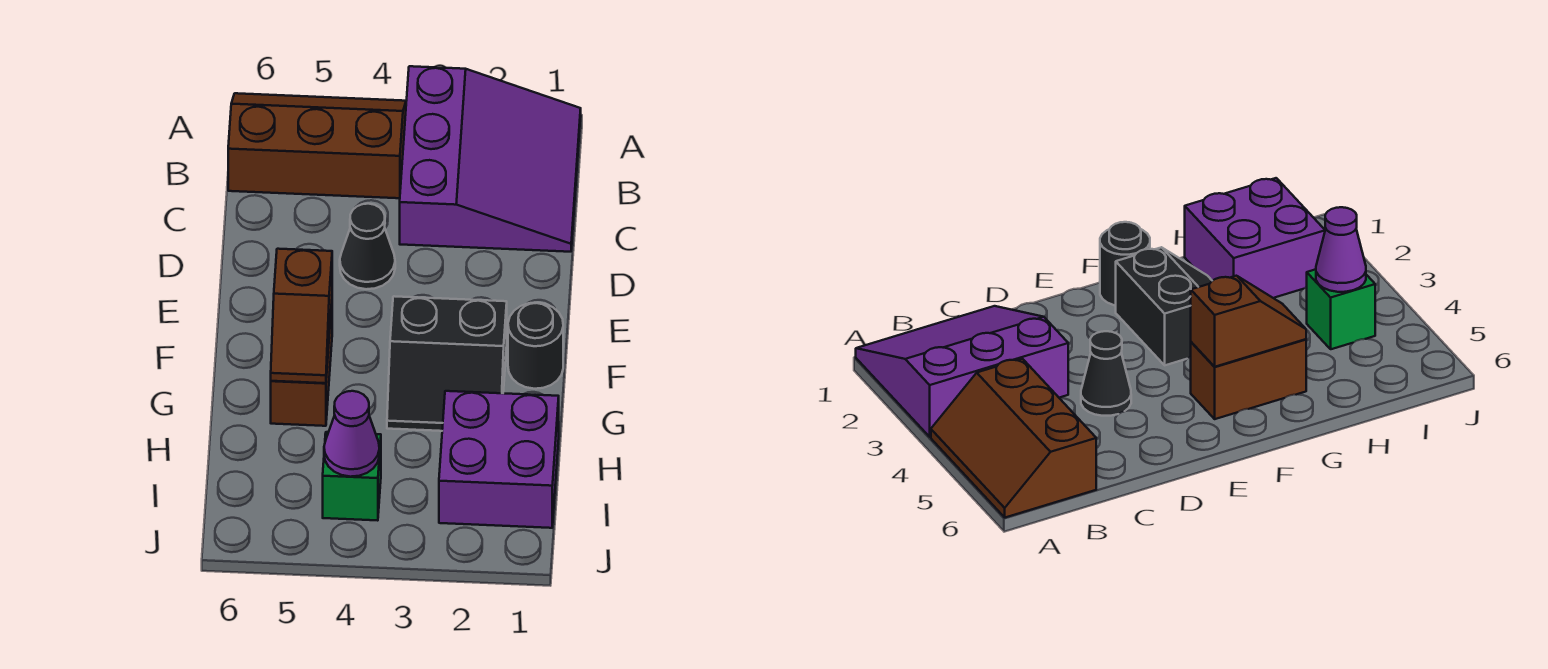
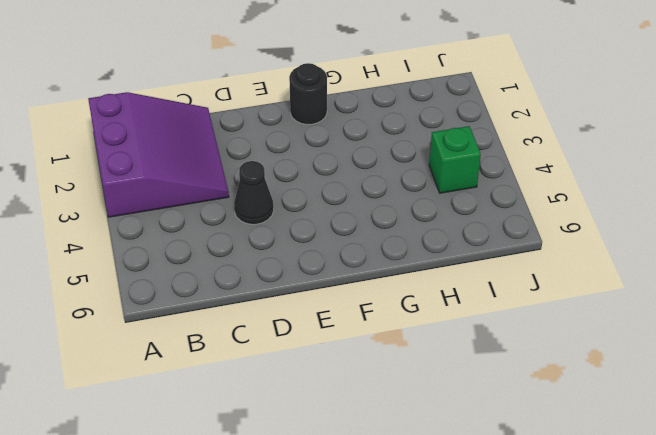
purple 3x3 slope [88,92,229,217] -> purple 3x3 slope turned to [400,66,581,252]
none -> brown 2x3 slope [228,93,406,198]
none -> black 2x2 slope [387,296,507,431]

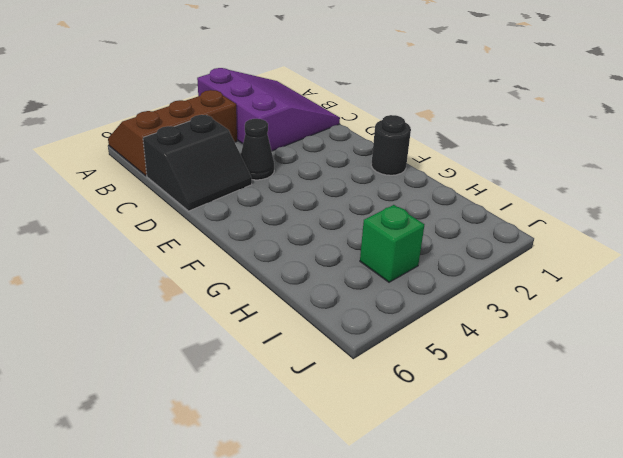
black 2x2 slope [143,115,252,211] -> black 2x2 slope moved to [387,296,507,431]
none -> brown 1x2 brick [271,304,332,426]
none -> purple 2x2 brick [439,391,559,528]

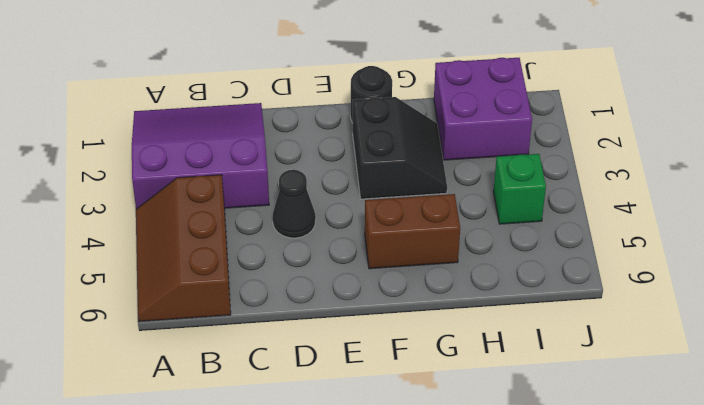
none -> brown 1x2 slope [271,249,332,383]
none -> purple 1x1 cone [324,391,379,477]

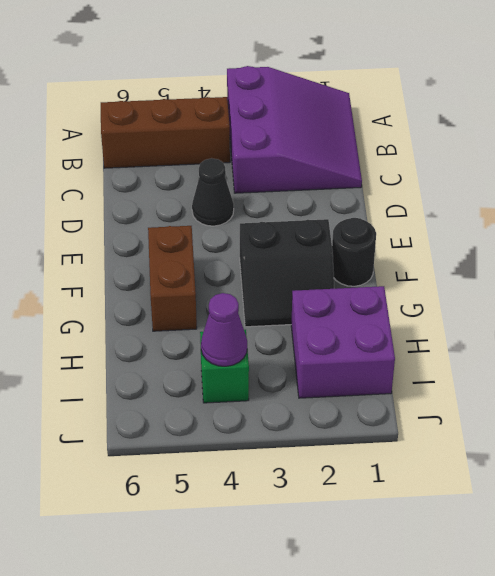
none -> brown 1x2 slope [271,249,332,383]

